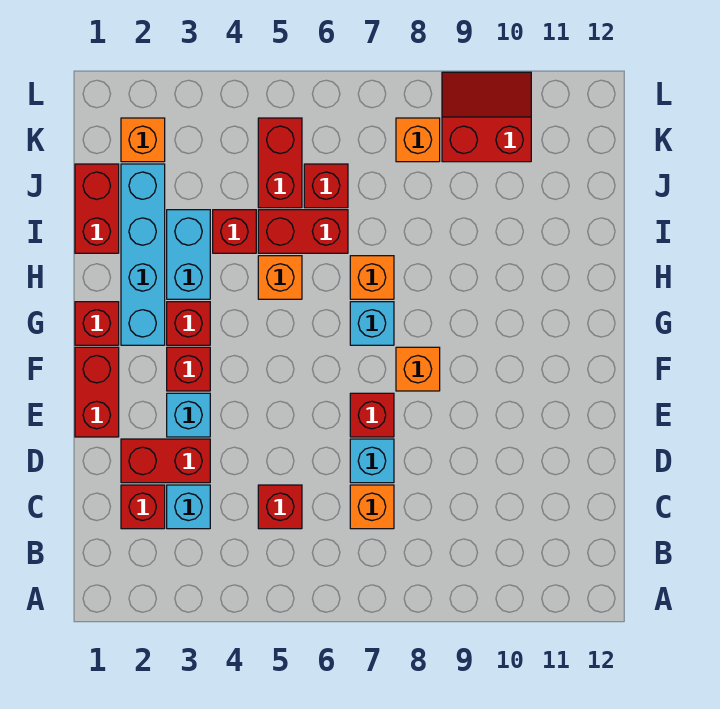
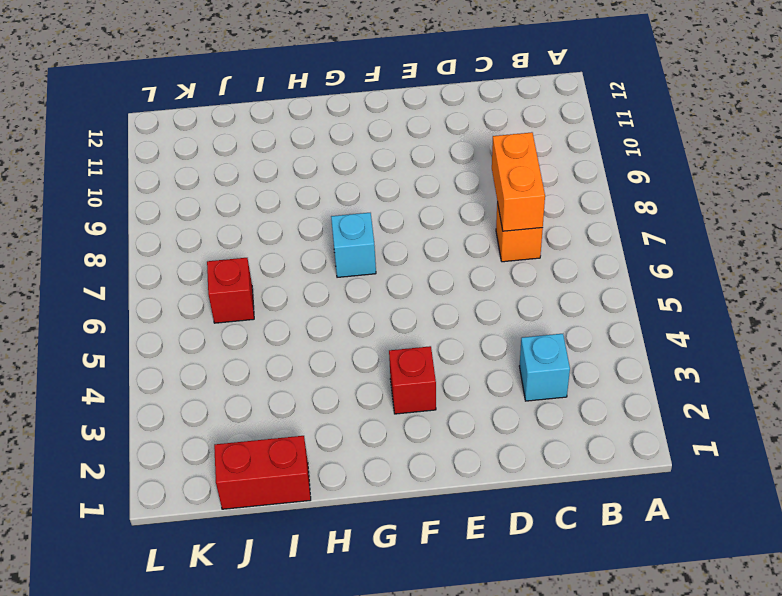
orange 1x2 brick [492,132,545,231] -> none
none -> red 1x1 brick [121,485,165,529]
none -> red 1x1 brick [258,485,302,529]
none -> red 1x2 brick [121,439,210,483]

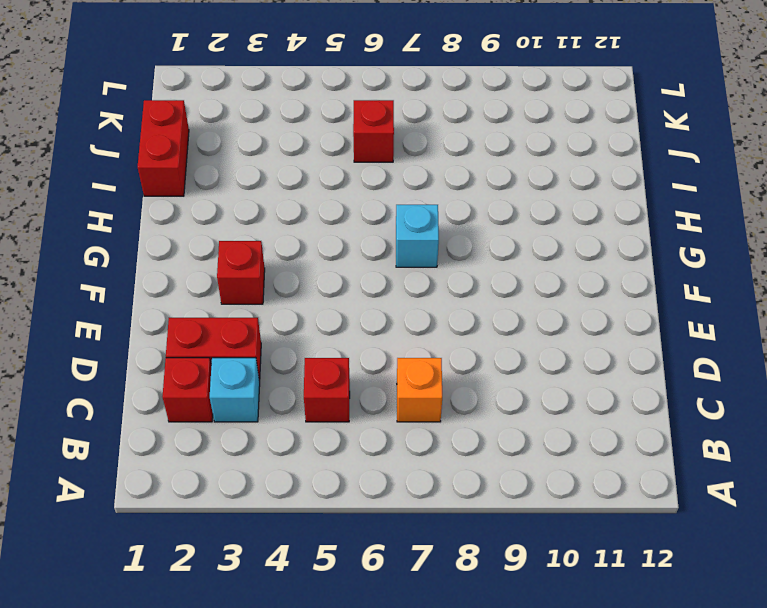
none -> cyan 1x1 brick [350,439,394,483]
none -> red 1x2 brick [75,347,119,437]
none -> cyan 1x1 brick [167,393,210,437]

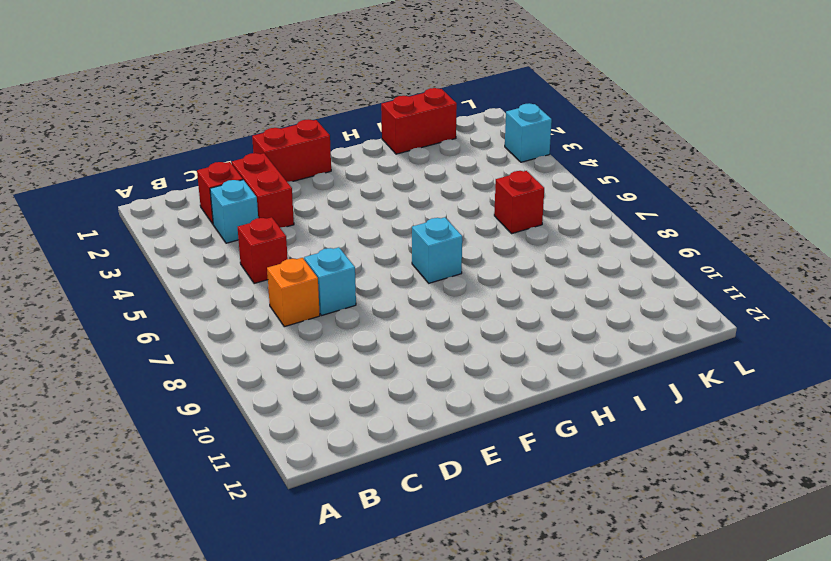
cyan 1x1 brick [505,103,552,162] -> cyan 1x1 brick moved to [167,393,210,437]
none -> red 1x1 brick [350,393,394,437]
none -> red 1x1 brick [167,347,210,391]
none -> orange 1x1 brick [396,347,440,391]

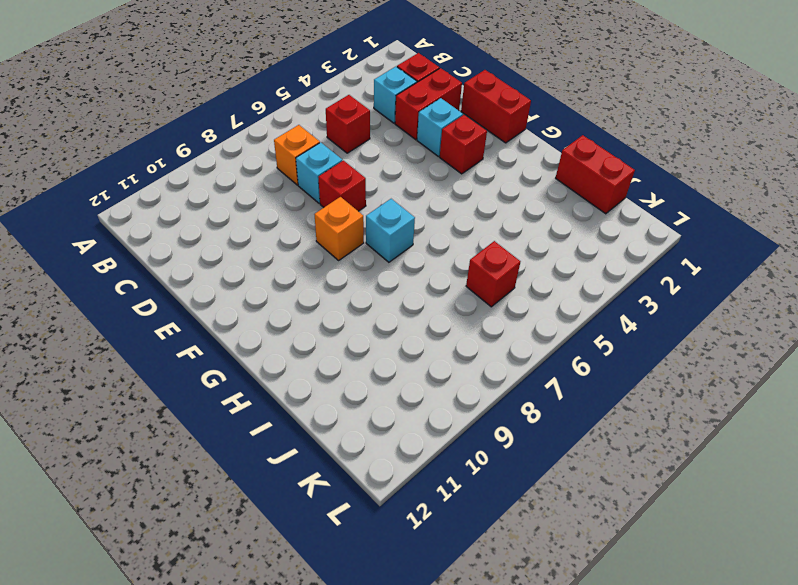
none -> red 1x1 brick [75,302,119,345]
none -> cyan 1x4 brick [121,164,165,345]
none -> red 1x1 brick [167,302,210,345]

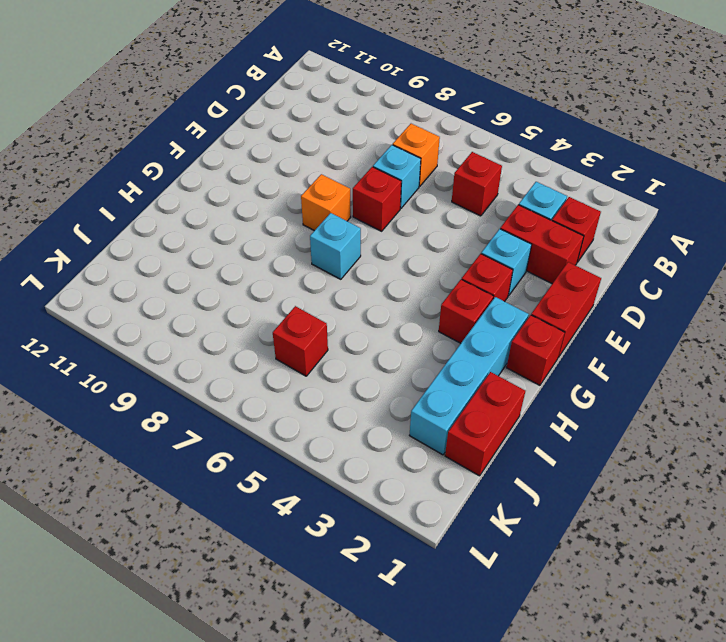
none -> cyan 1x2 brick [167,210,210,299]
none -> orange 1x1 brick [258,256,302,299]
none -> orange 1x1 brick [350,256,394,299]

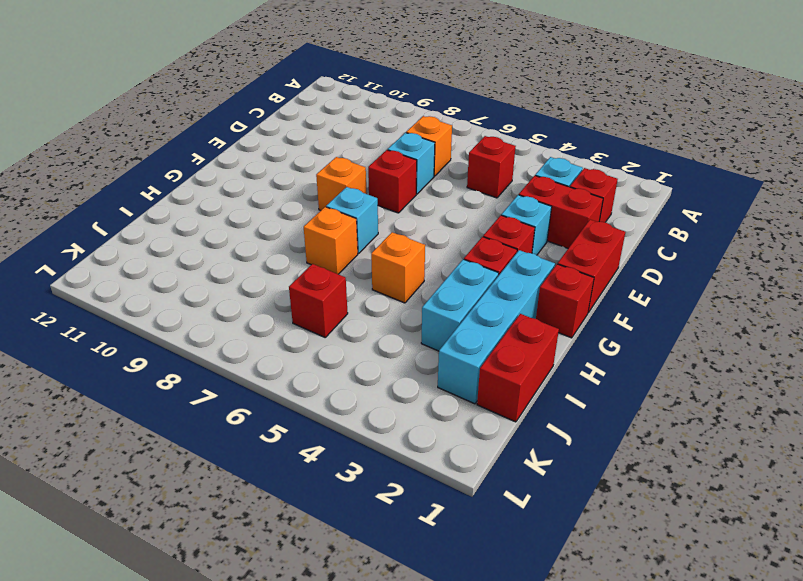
none -> red 1x1 brick [213,210,256,253]
none -> red 1x2 brick [258,210,348,253]
none -> red 1x2 brick [258,118,302,208]

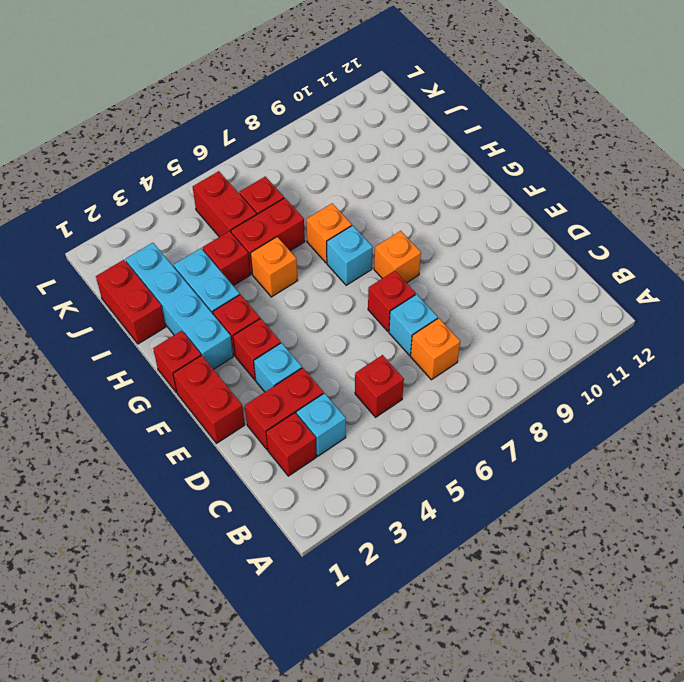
none -> orange 1x1 brick [121,118,165,162]
none -> orange 1x1 brick [396,118,440,162]
none -> red 2x2 slope [442,72,531,162]

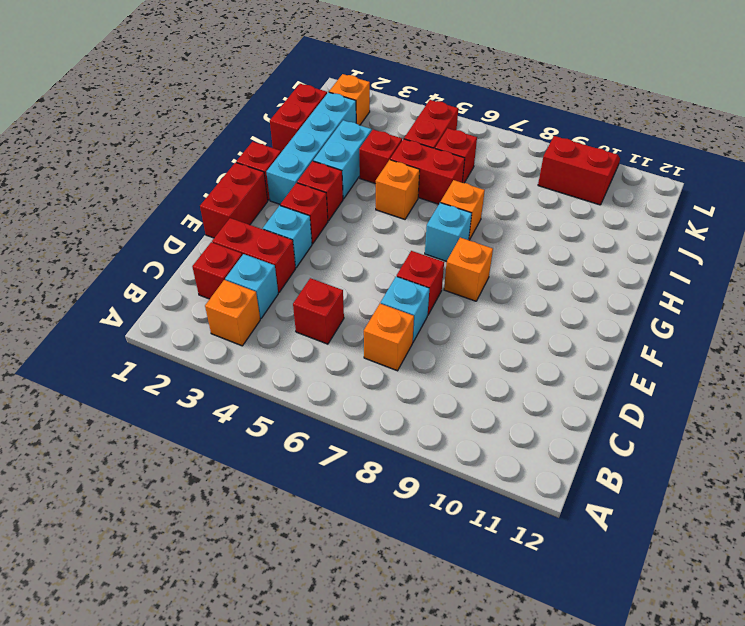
orange 1x1 brick [205,280,260,346] -> orange 1x1 brick moved to [396,118,440,162]

